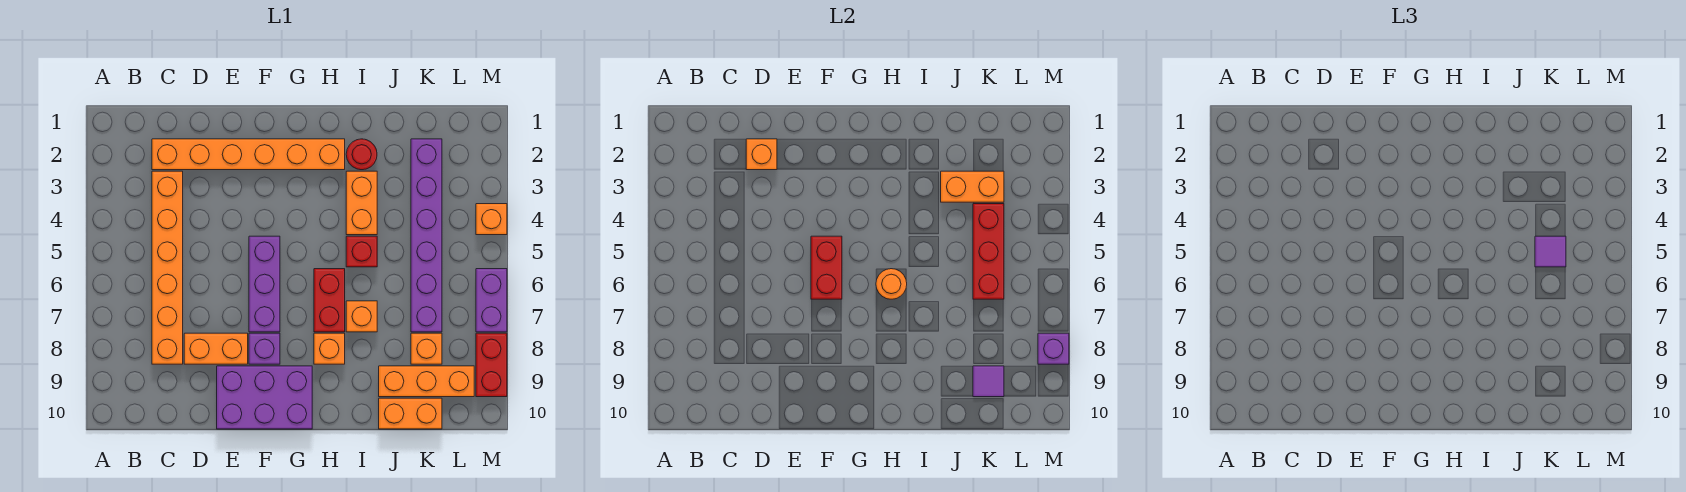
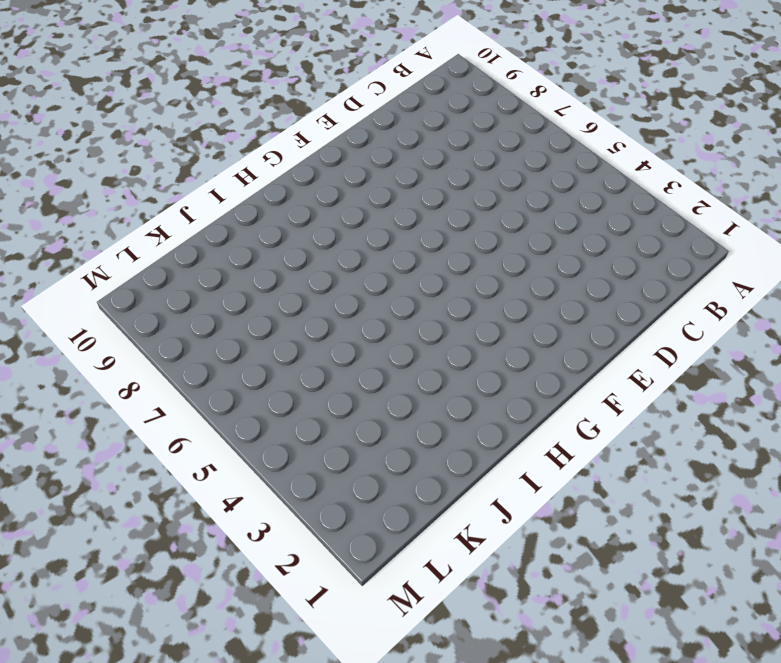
none -> orange 1x6 brick [152,139,345,170]
none -> orange 1x6 brick [152,171,183,364]
none -> orange 1x2 brick [184,333,248,364]

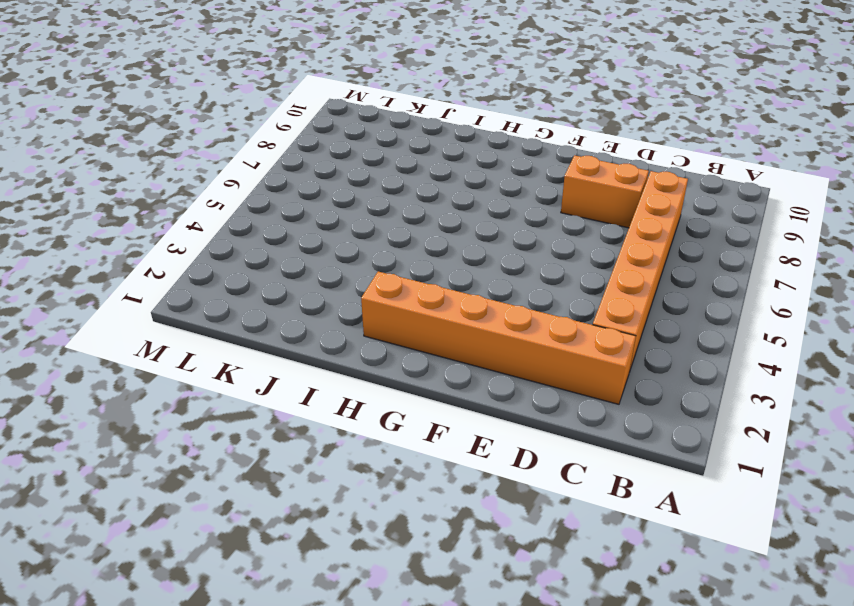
none -> purple 2x3 brick [217,366,312,429]
none -> purple 1x3 brick [249,236,280,332]
none -> purple 1x1 brick [249,333,280,364]

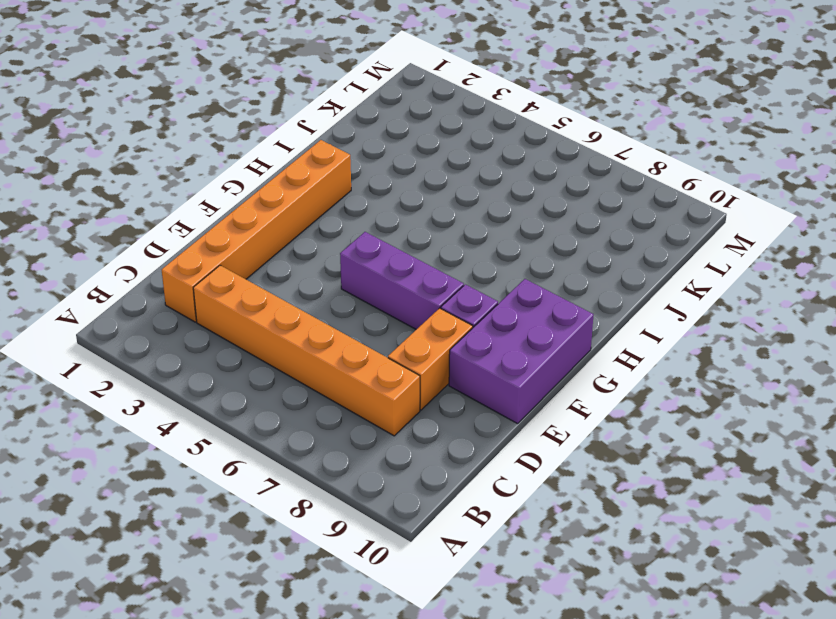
none -> red 1x2 brick [314,269,345,332]
none -> orange 1x1 brick [314,333,345,364]
none -> red 1x1 round brick [346,139,377,170]

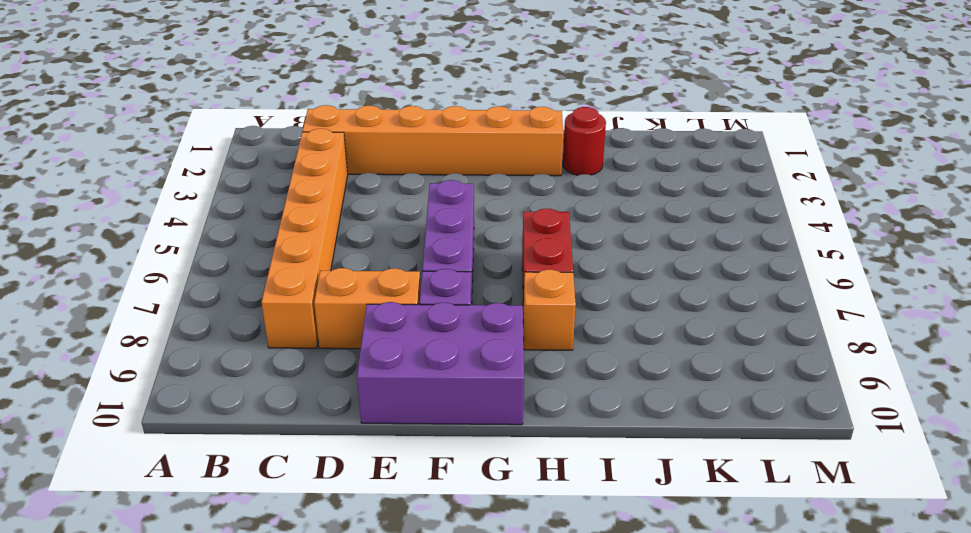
none -> orange 1x2 brick [346,171,377,235]
none -> red 1x1 brick [346,236,377,267]
none -> orange 1x1 brick [346,301,377,332]

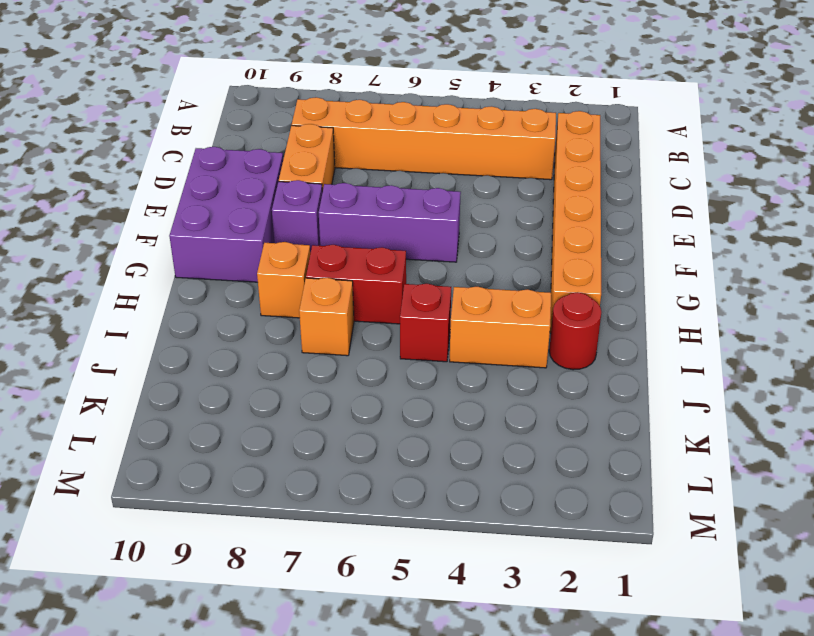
none -> orange 1x3 brick [379,366,474,397]
none -> orange 1x2 brick [379,398,442,429]
none -> purple 1x6 brick [411,139,442,332]

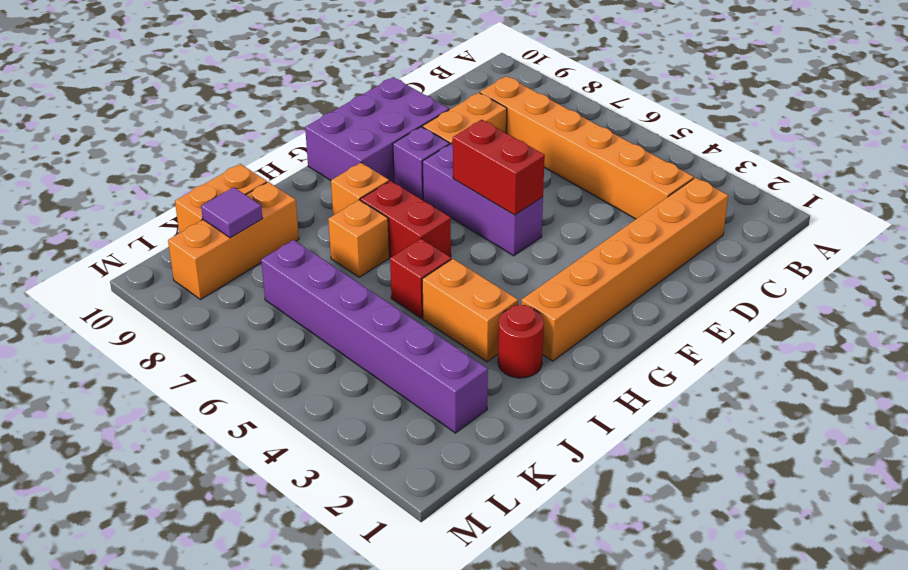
none -> orange 1x1 brick [411,333,442,364]
none -> orange 1x1 brick [476,204,507,235]
none -> purple 1x2 brick [476,269,507,332]

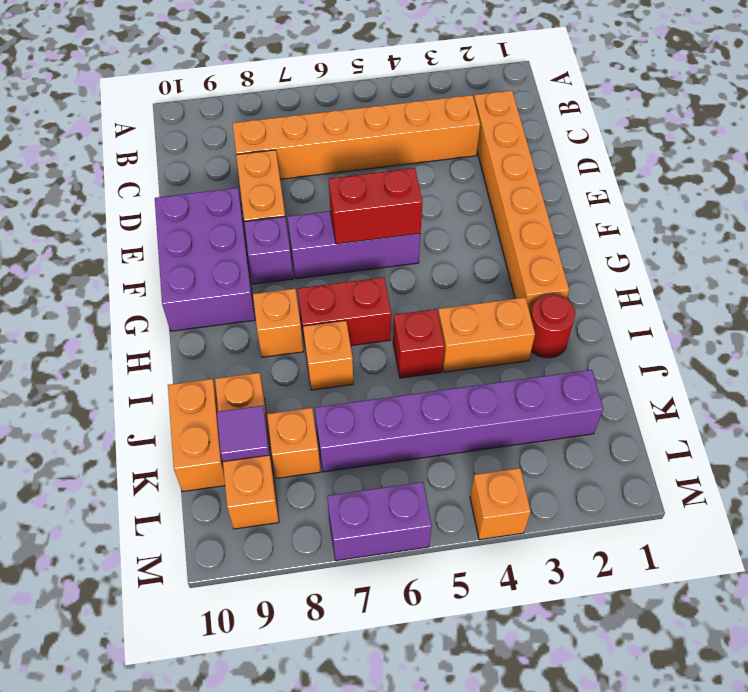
none -> red 1x2 brick [476,333,507,397]
none -> orange 1x1 brick [746,139,777,170]
none -> orange 1x1 round brick [876,269,907,299]

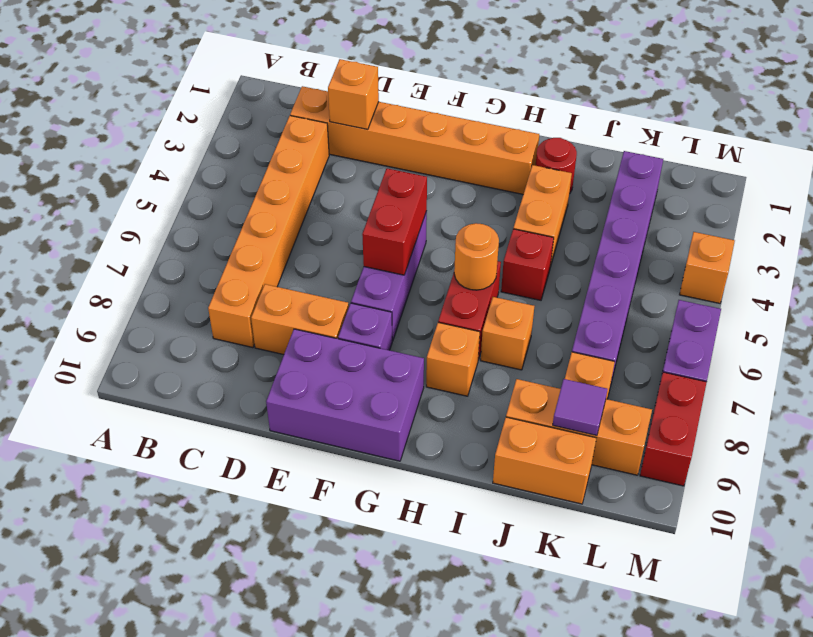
none -> orange 1x2 brick [941,171,1004,202]
none -> red 1x3 brick [973,204,1004,299]
none -> purple 1x1 brick [1038,333,1069,364]

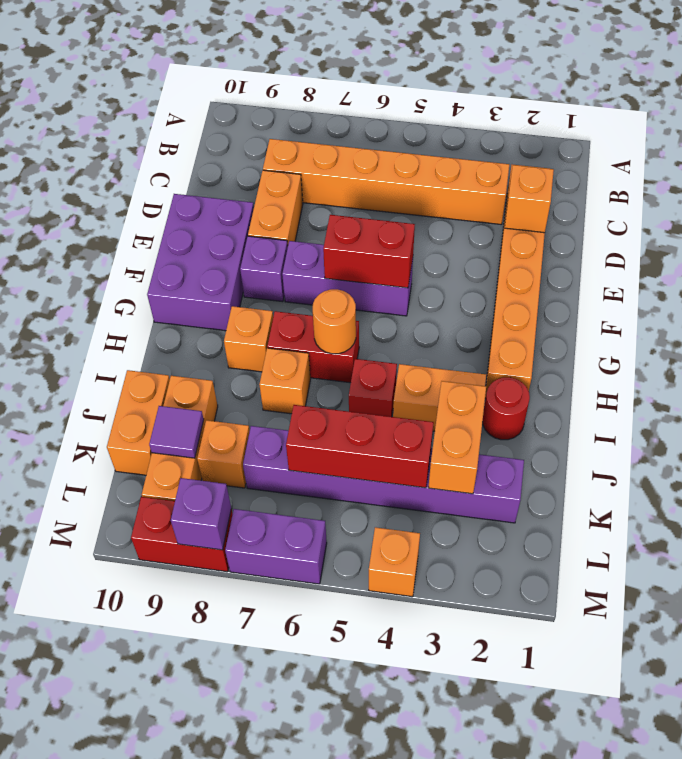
none -> purple 1x1 tile [1535,236,1566,267]

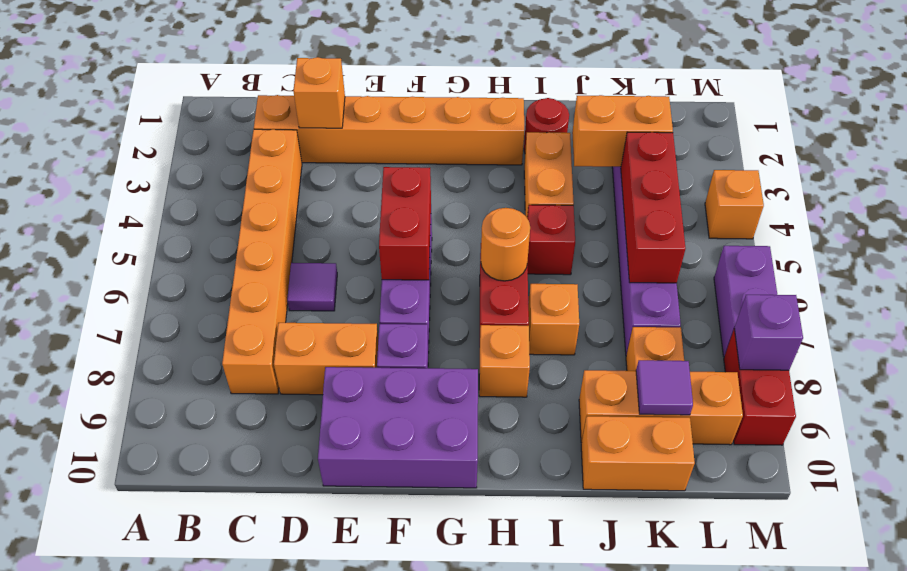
purple 1x1 tile [287,263,337,311] -> purple 1x1 tile moved to [1535,236,1566,267]

